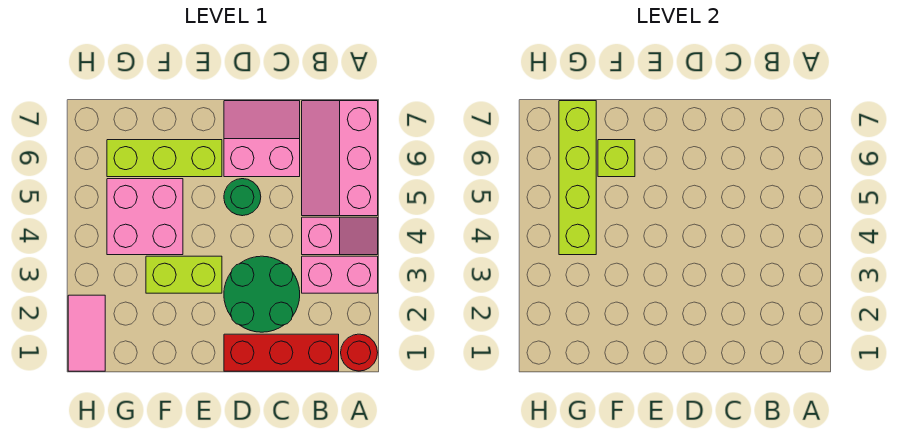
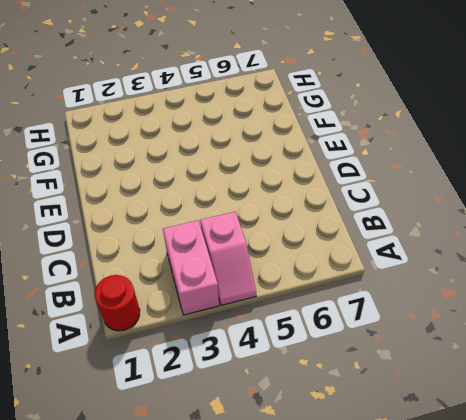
none -> pink 2x3 slope [302,101,378,216]
none -> red 1x3 brick [224,334,339,371]
none -> green 2x2 round brick [224,256,300,332]

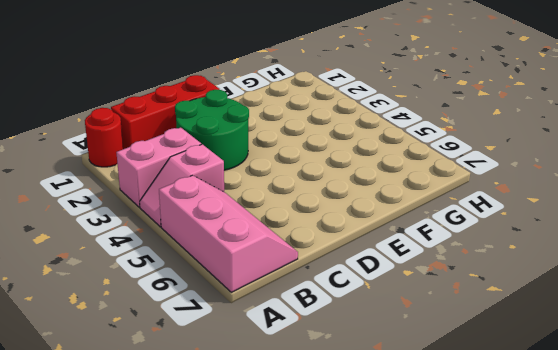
none -> pink 2x2 slope [224,101,300,177]
none -> green 1x1 round brick [224,179,261,216]
none -> lime 1x2 brick [146,256,222,293]

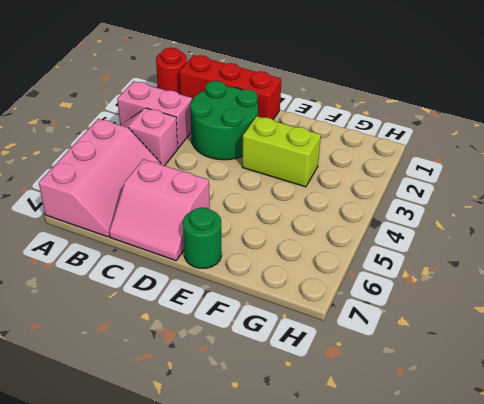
green 1x1 round brick [183,207,222,268] -> green 1x1 round brick moved to [224,179,261,216]
none -> lime 1x3 brick [107,140,222,177]
none -> pink 2x2 brick [107,179,183,255]
none -> pink 1x2 tile [68,295,105,371]

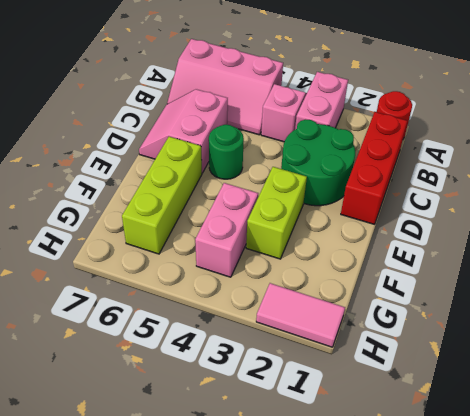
pink 1x2 brick [195,183,258,277] -> pink 2x2 brick [107,179,183,255]
none -> lime 1x1 brick [598,140,635,177]
none -> lime 1x4 brick [559,101,596,255]

